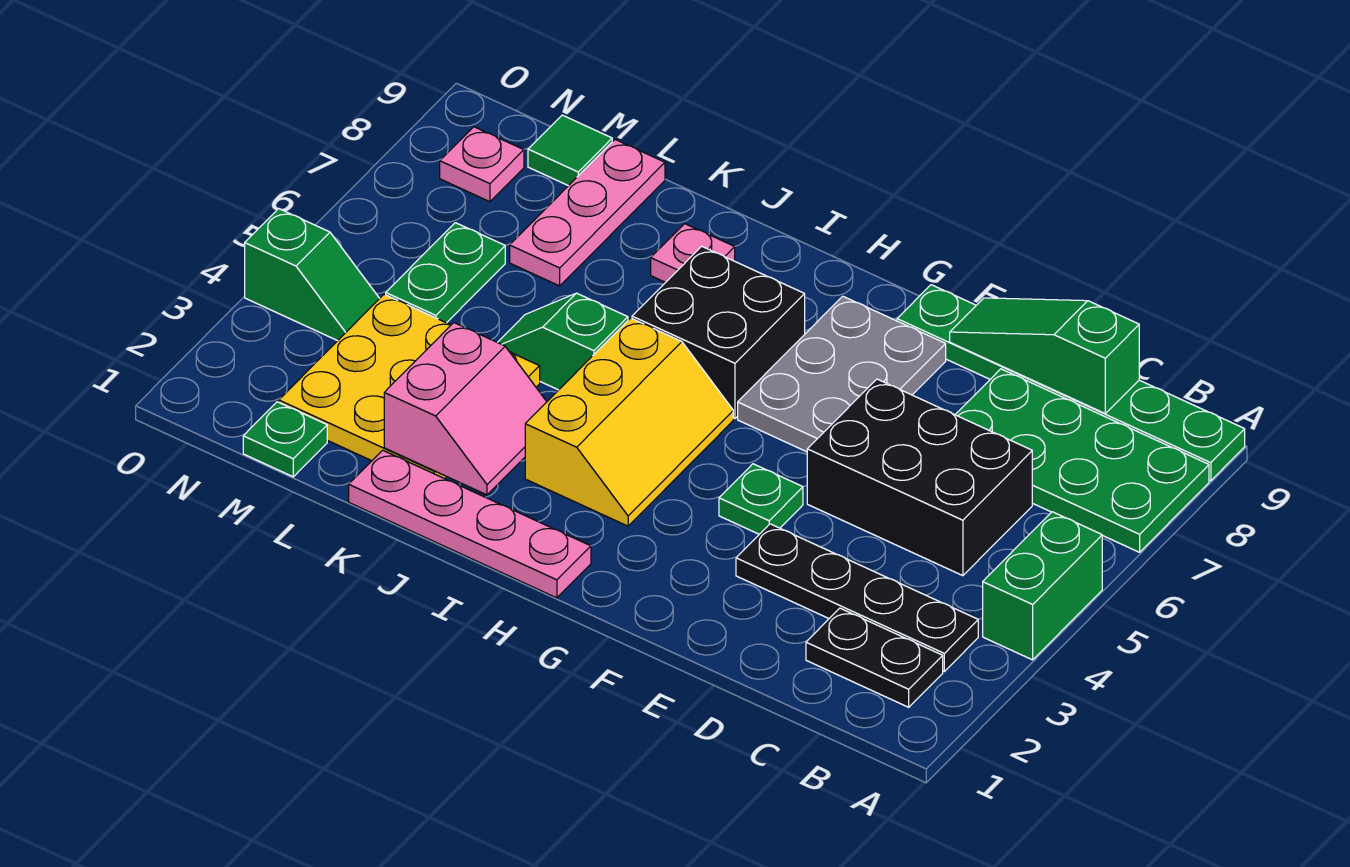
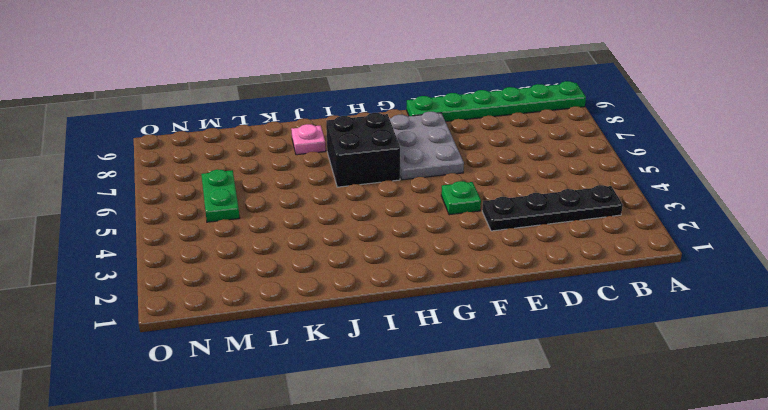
none -> green 1x2 brick [983,512,1102,660]
none -> green 2x4 plate [955,369,1209,552]
none -> black 1x2 plate [806,608,943,707]

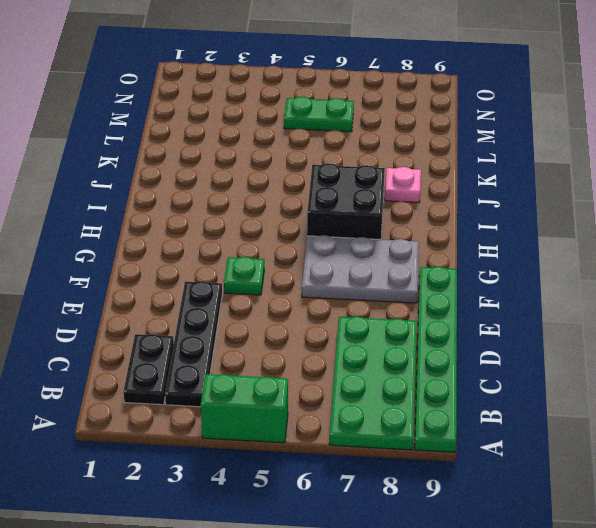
none -> black 2x3 brick [807,379,1032,576]
none -> pink 1x4 plate [349,450,591,598]
none -> yellow 2x3 slope [525,318,733,526]

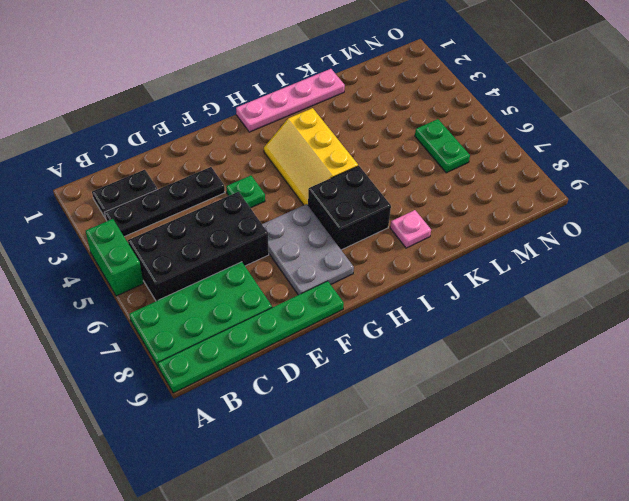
black 2x4 brick [128,192,269,301] -> black 2x3 brick [807,379,1032,576]
none -> green 1x2 slope [498,293,628,390]
none -> yellow 3x3 plate [279,294,540,479]
none -> pink 1x3 plate [510,140,665,286]

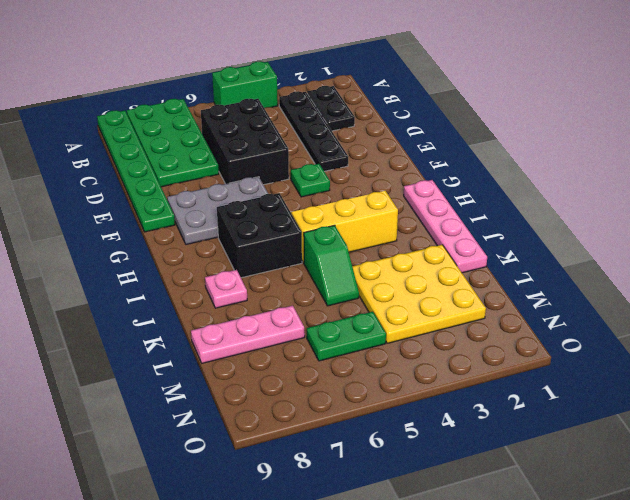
none -> green 1x1 plate [243,402,327,477]
none -> green 1x1 tile [528,115,612,186]
none -> green 1x2 slope [245,209,380,341]

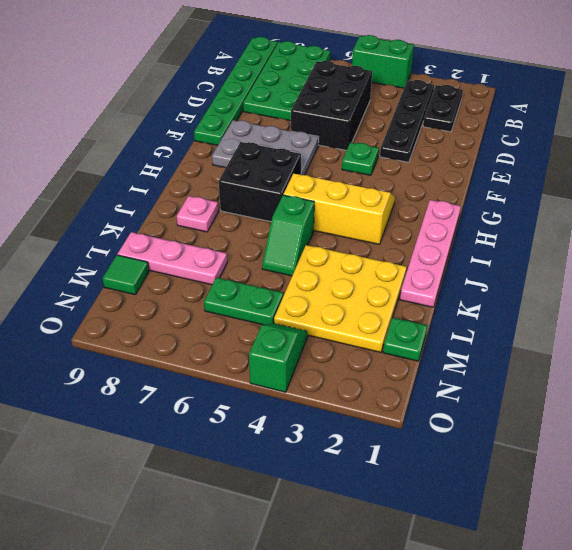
none -> pink 1x1 plate [440,127,524,202]
none -> green 1x3 slope [950,298,1139,413]
none -> pink 2x2 slope [384,323,547,495]

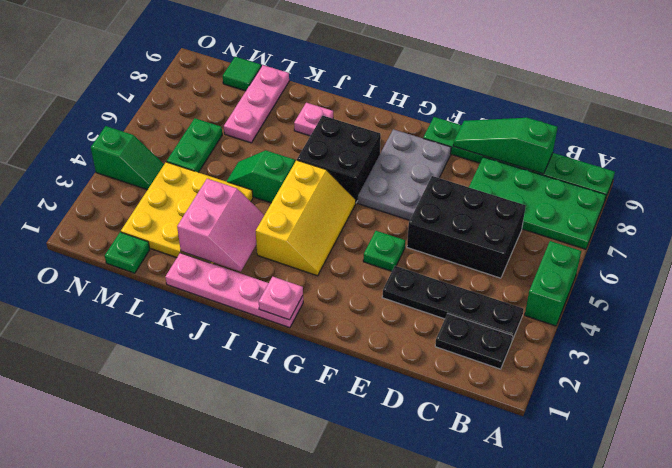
pink 1x1 plate [259,277,303,320] -> pink 1x1 plate moved to [440,127,524,202]

